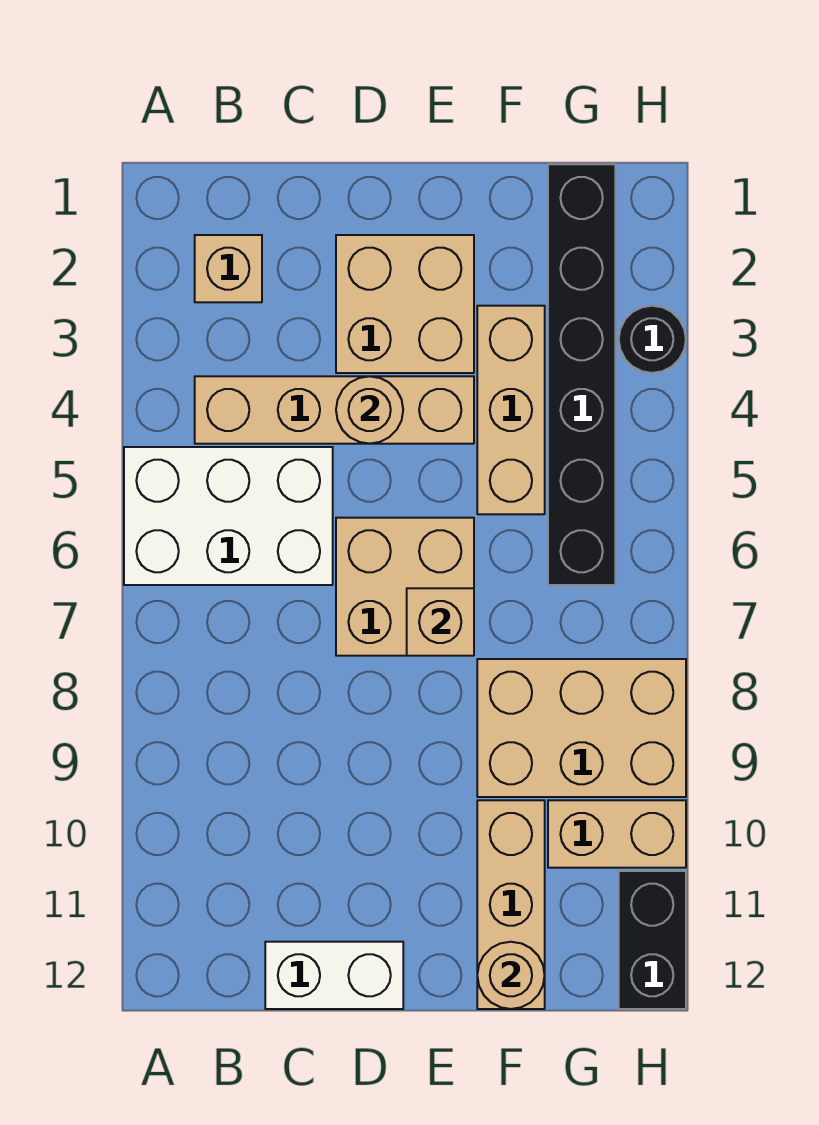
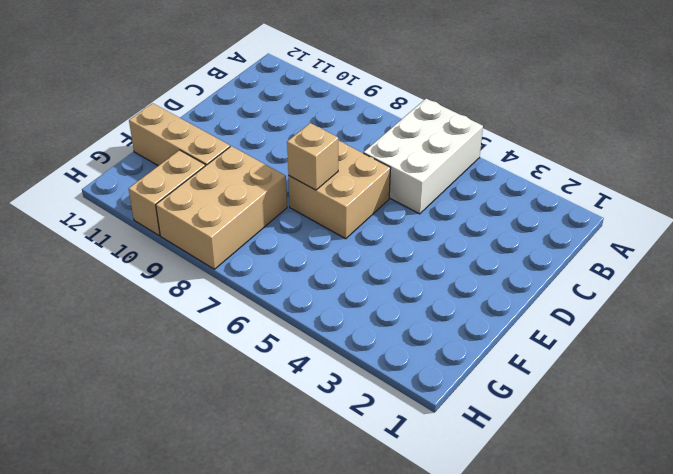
none -> tan 1x1 brick [195,235,262,302]
none -> tan 1x4 brick [195,376,474,444]
none -> white 1x2 brick [265,942,403,1009]

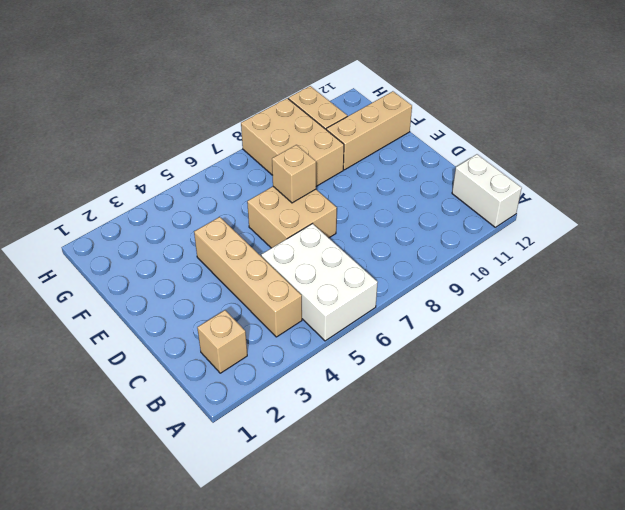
white 1x2 brick [452,154,522,227] -> white 1x2 brick moved to [265,942,403,1009]
none -> tan 2x2 brick [336,235,474,373]
none -> tan 1x3 brick [477,306,545,514]
none -> black 1x6 brick [548,164,615,585]

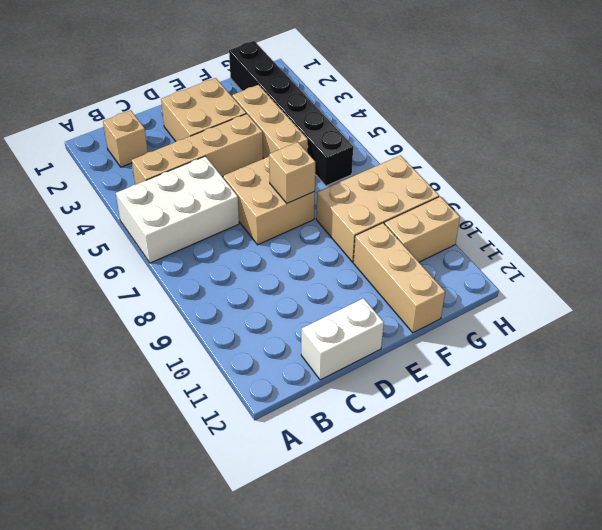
none -> black 1x1 round brick [619,306,686,373]
none -> black 1x2 brick [619,871,686,1009]
none -> tan 1x1 round brick [336,376,403,444]

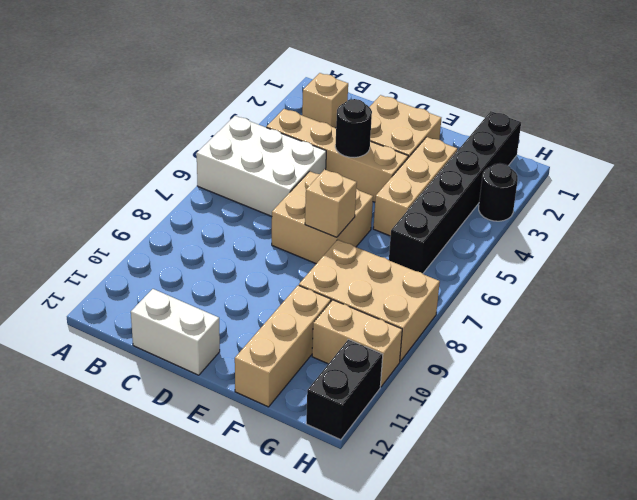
black 1x1 round brick [335,99,372,158] -> tan 1x1 round brick [336,376,403,444]
none -> tan 1x1 round brick [477,942,545,1009]

